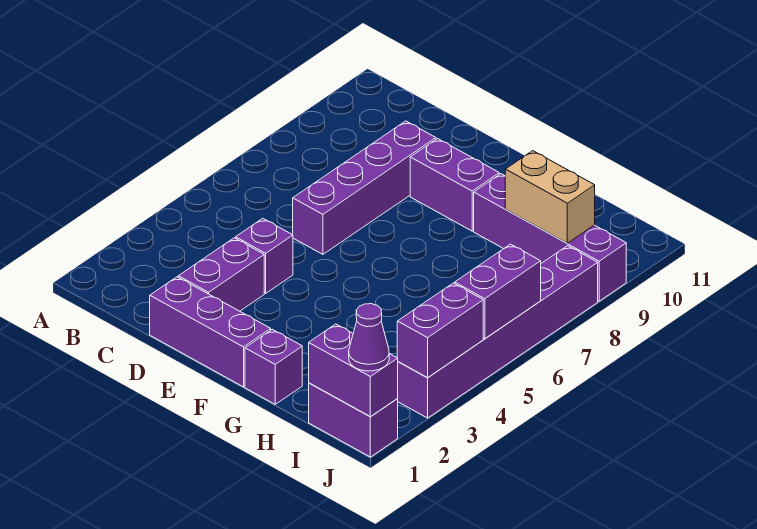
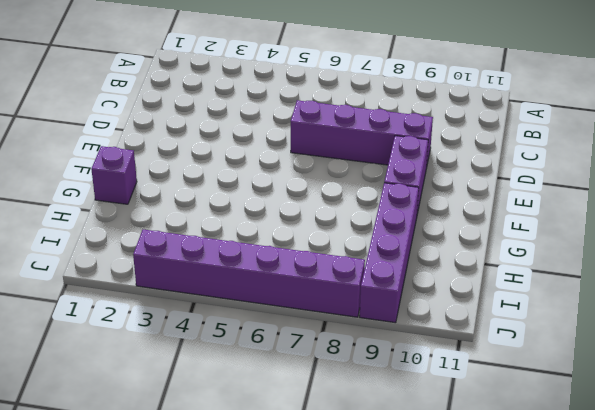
none -> purple 1x3 brick [150,277,271,387]
none -> purple 1x2 brick [178,238,264,311]
none -> purple 1x1 brick [236,218,293,293]

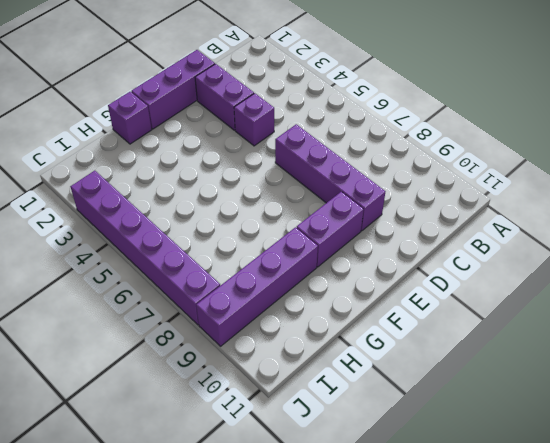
none -> purple 1x2 brick [309,383,398,457]
none -> tan 1x2 brick [505,151,595,243]
none -> purple 1x2 brick [309,324,398,417]

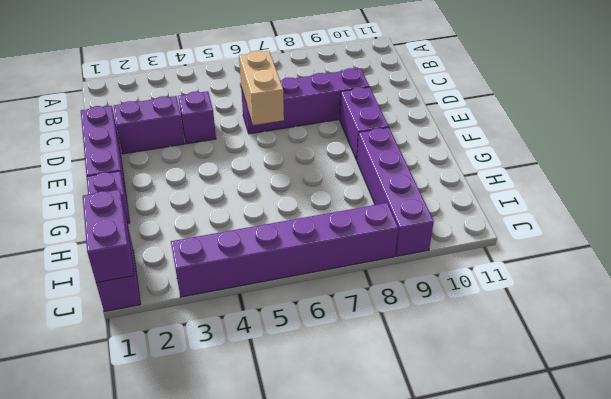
tan 1x2 brick [239,51,284,125] -> tan 1x2 brick moved to [505,151,595,243]
none -> purple 1x2 brick [397,283,483,378]
none -> purple 1x2 brick [455,244,541,339]
none -> purple 1x1 cone [349,304,389,371]

